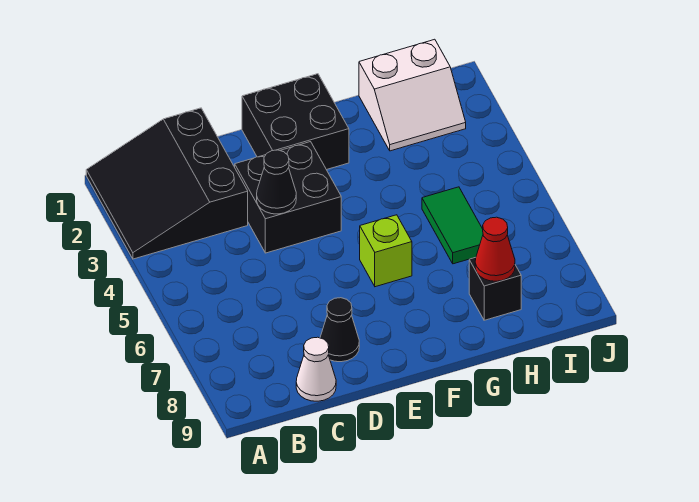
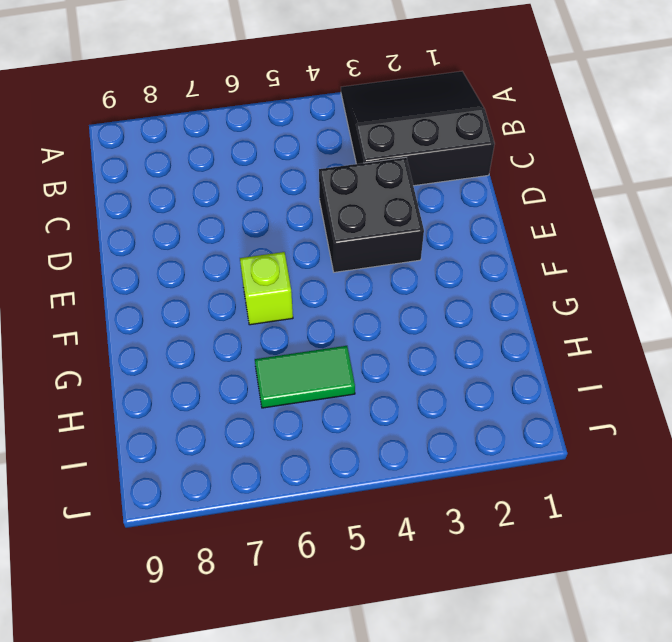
none -> white 1x1 cone [296,337,336,401]
none -> black 1x1 cone [320,298,359,362]

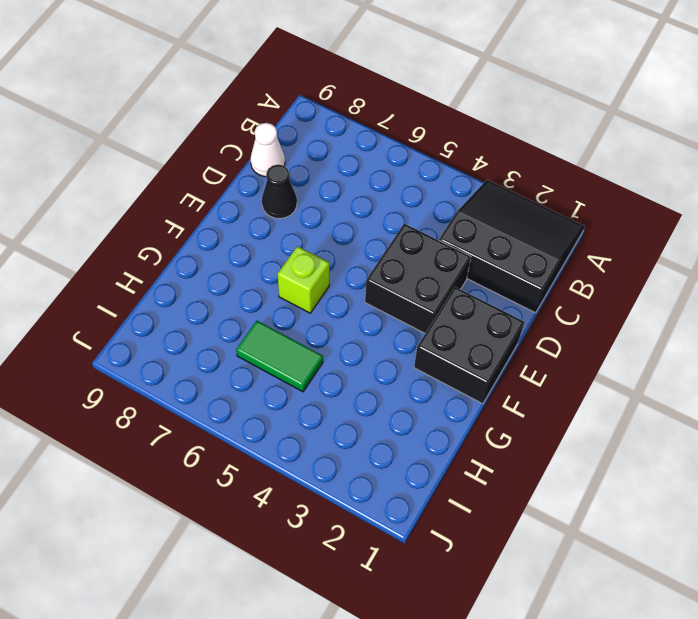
none -> white 2x2 slope [359,39,466,151]
none -> black 1x1 brick [469,257,521,320]

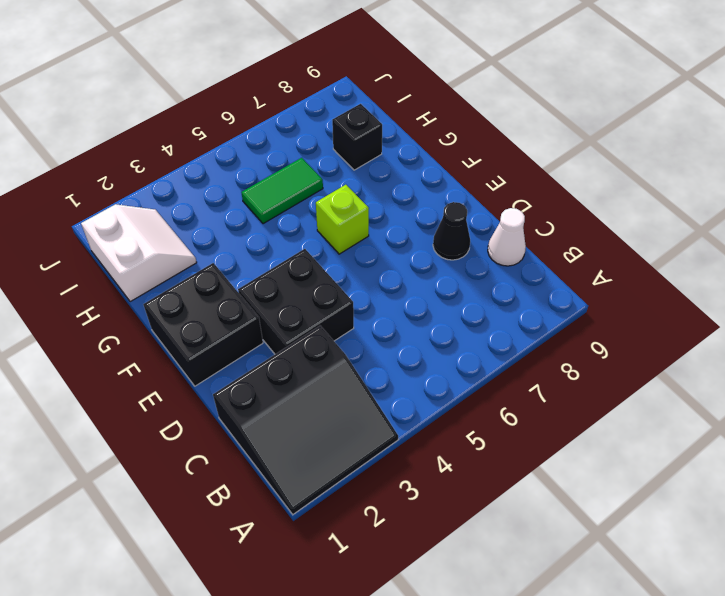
none -> black 1x1 cone [257,150,296,214]
none -> red 1x1 cone [475,217,515,281]

